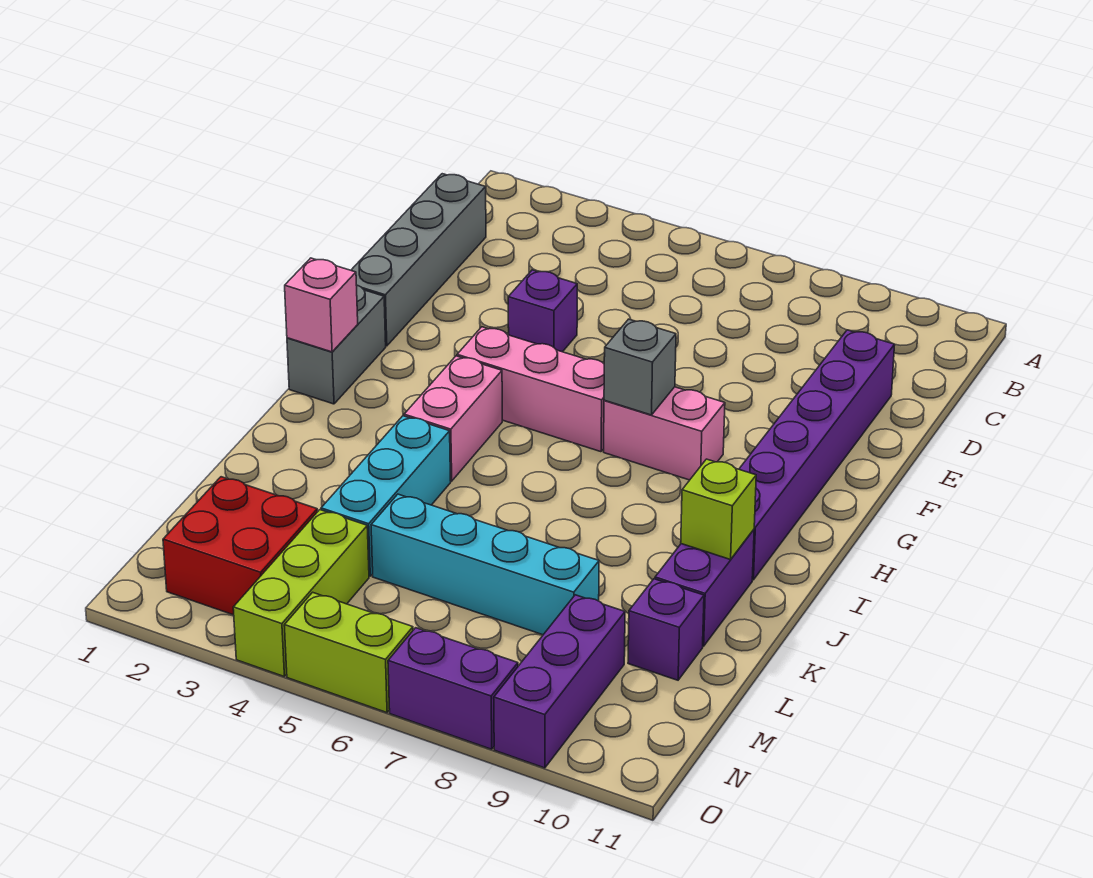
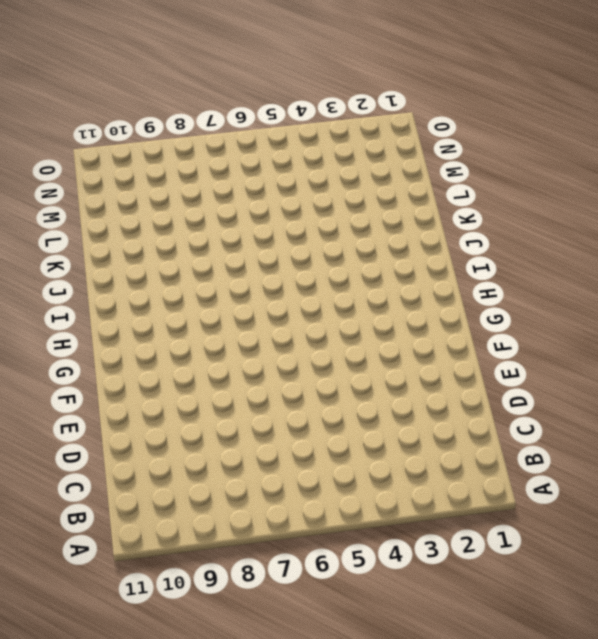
none -> grey 1x4 brick [351,174,486,346]
none -> purple 1x6 brick [739,330,895,580]
none -> purple 1x1 brick [508,270,577,352]

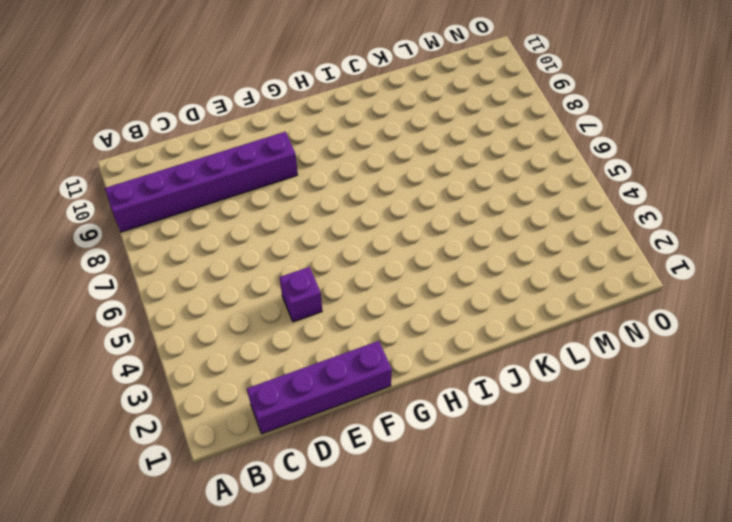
purple 1x6 brick [105,132,298,232] -> purple 1x6 brick moved to [739,330,895,580]
purple 1x4 brick [247,341,392,434] -> grey 1x4 brick [351,174,486,346]
none -> grey 1x2 brick [287,285,386,404]
none -> pink 1x3 brick [457,327,604,452]
none -> pink 1x2 brick [604,387,725,480]

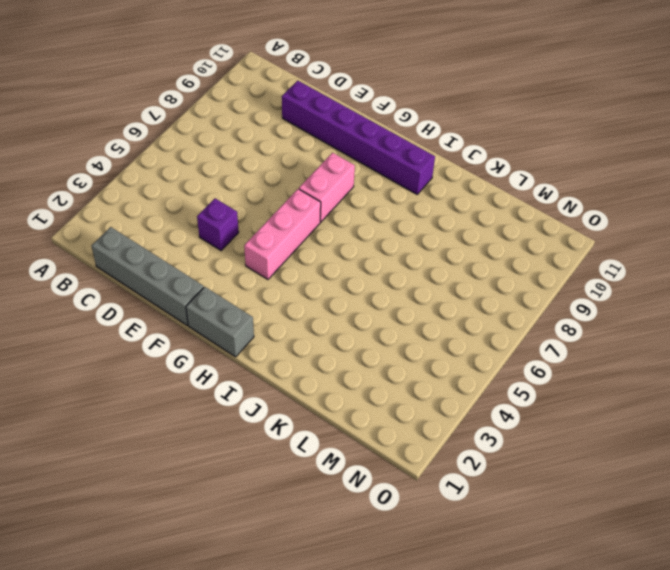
none -> pink 1x2 brick [404,356,502,481]
none -> cyan 1x3 brick [321,416,451,576]
none -> purple 1x2 brick [655,530,754,646]

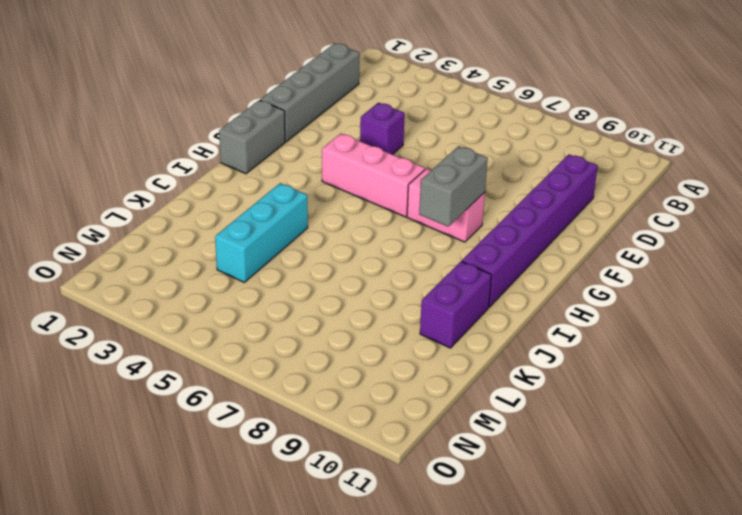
grey 1x2 brick [419,146,488,226] -> none
none -> pink 1x2 brick [404,356,502,481]
none -> cyan 1x4 brick [371,494,599,635]
none -> purple 1x1 brick [628,579,704,680]

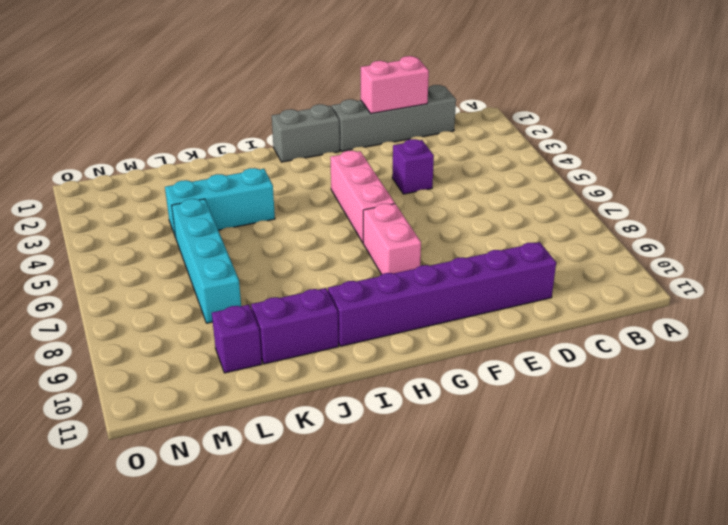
pink 1x2 brick [361,56,429,114] -> pink 1x2 brick moved to [404,356,502,481]
none -> red 2x2 brick [163,477,317,615]
none -> lime 1x3 brick [233,510,369,676]
none -> purple 1x3 brick [494,595,625,768]

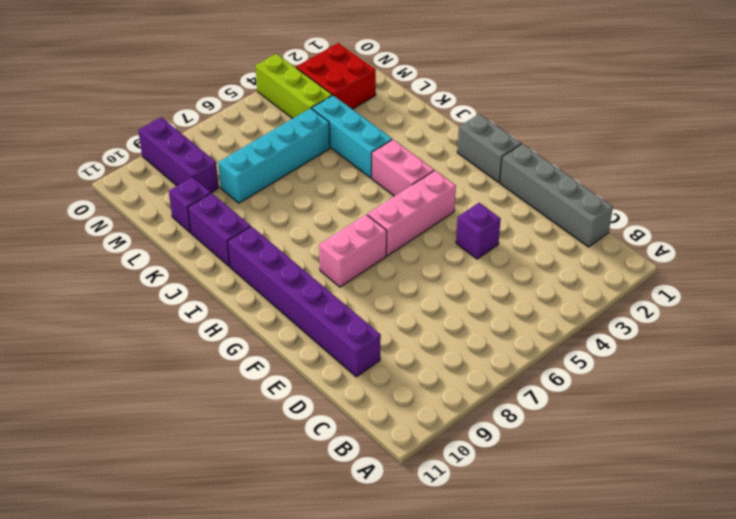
none -> lime 1x2 brick [284,592,413,713]
none -> purple 1x2 brick [388,628,518,749]
none -> grey 1x1 brick [604,319,676,415]

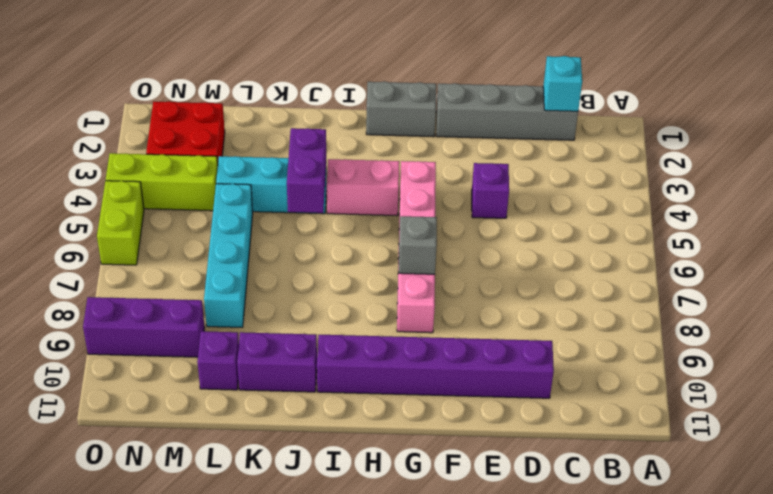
cyan 1x1 brick [543,56,582,111] -> none
purple 1x2 brick [287,128,326,213] -> purple 1x2 brick moved to [388,628,518,749]
none -> pink 1x1 brick [285,258,358,352]
none -> lime 1x1 brick [681,459,756,560]

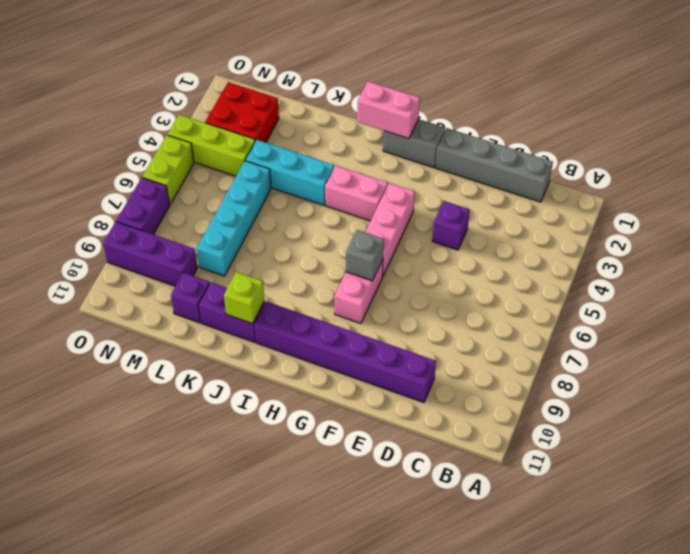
pink 1x2 brick [357,81,420,139] -> pink 1x1 brick [285,258,358,352]

